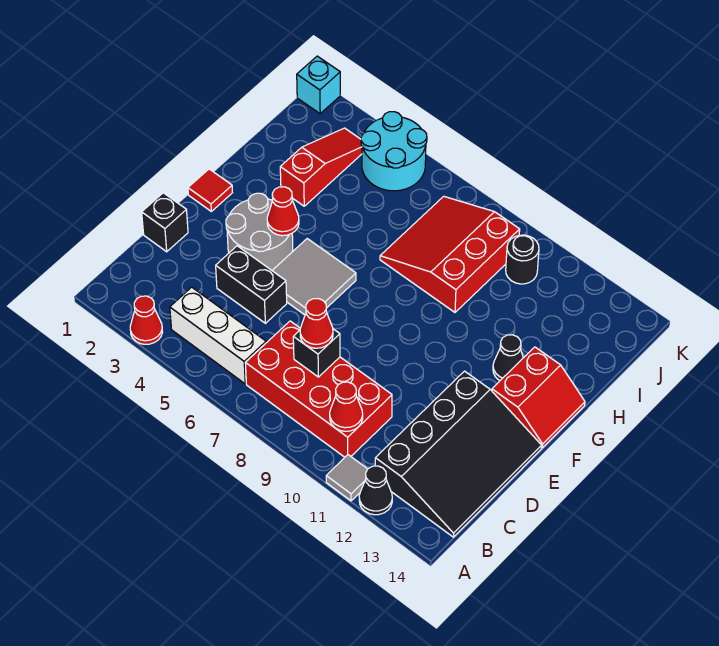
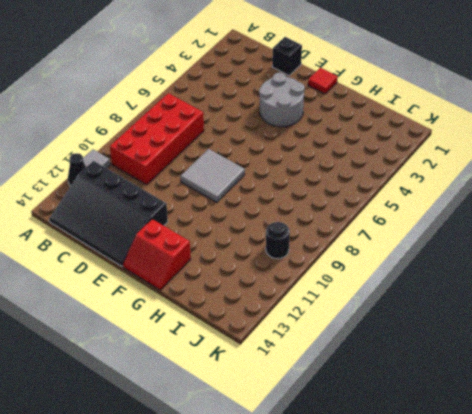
grey 2x2 tile [180,149,245,202] -> grey 2x2 tile moved to [272,239,356,315]
none -> red 1x1 cone [130,296,163,344]
none -> white 1x3 brick [170,287,266,384]
none -> black 1x2 brick [216,246,287,323]

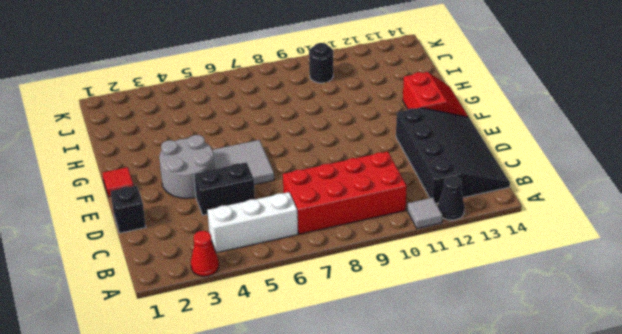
none -> black 1x1 cone [493,335,523,380]
none -> red 1x3 slope [280,128,362,206]
none -> red 3x3 slope [380,196,520,312]

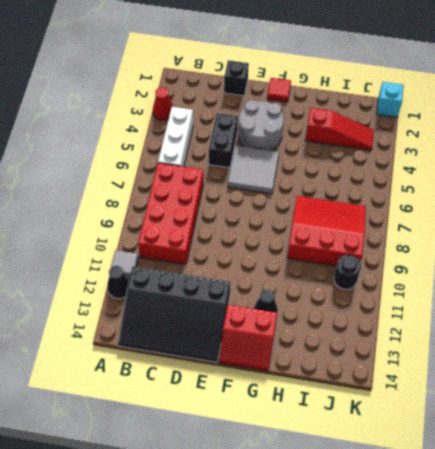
none -> cyan 2x2 round brick [361,112,427,191]
none -> red 1x1 cone [330,382,363,431]
none -> black 1x1 brick [293,329,340,377]

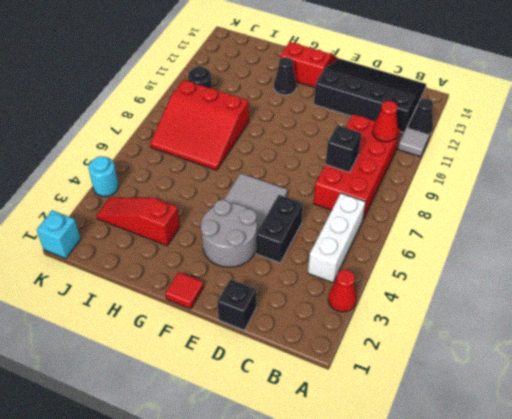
cyan 1x1 round brick [88,156,119,196] -> cyan 2x2 round brick [361,112,427,191]
none -> red 1x1 cone [267,187,299,236]
none -> red 1x1 cone [300,299,333,348]

